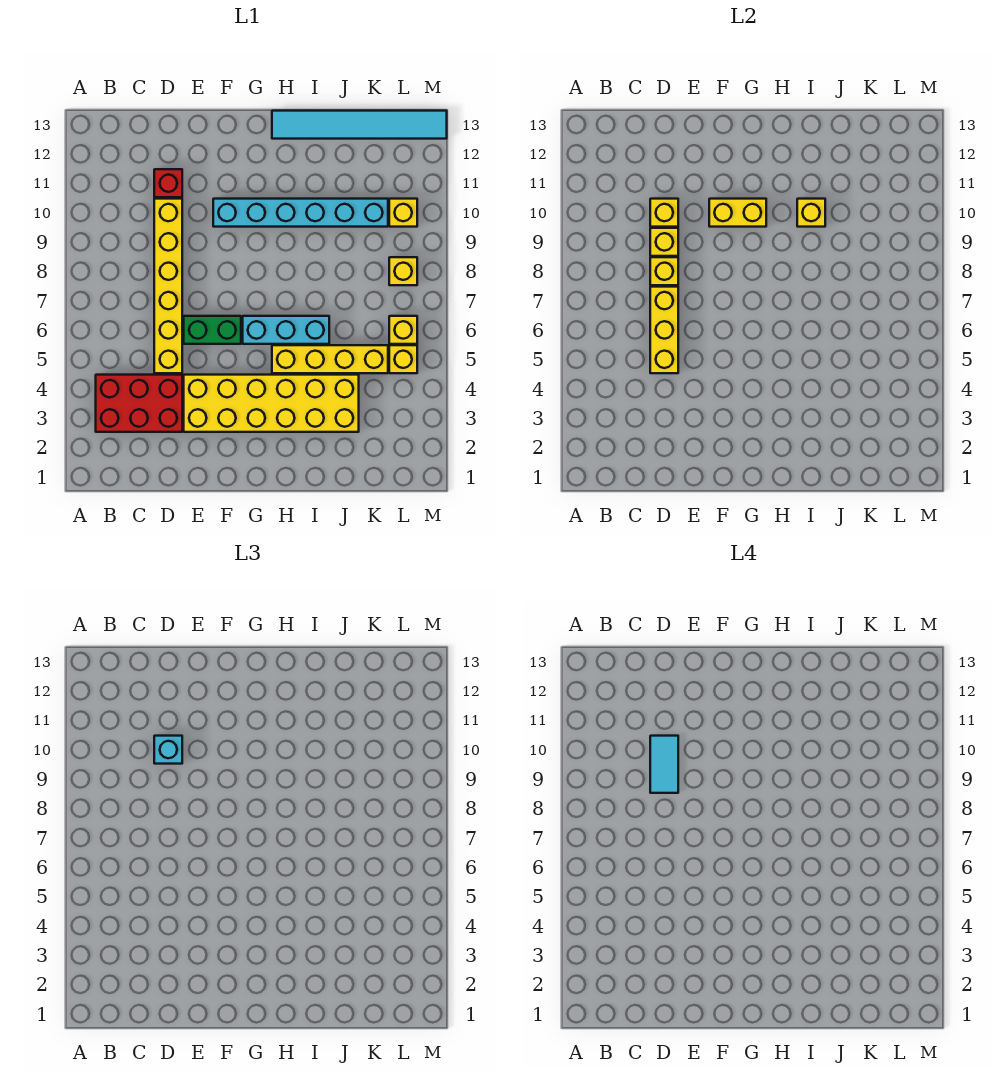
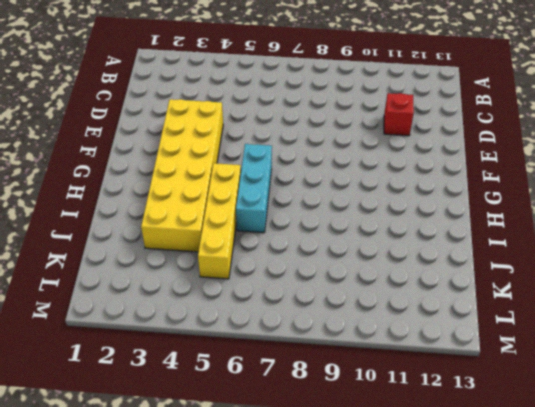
none -> red 2x3 brick [96,375,182,432]
none -> yellow 1x6 brick [154,199,182,373]
none -> green 1x2 brick [184,316,241,344]

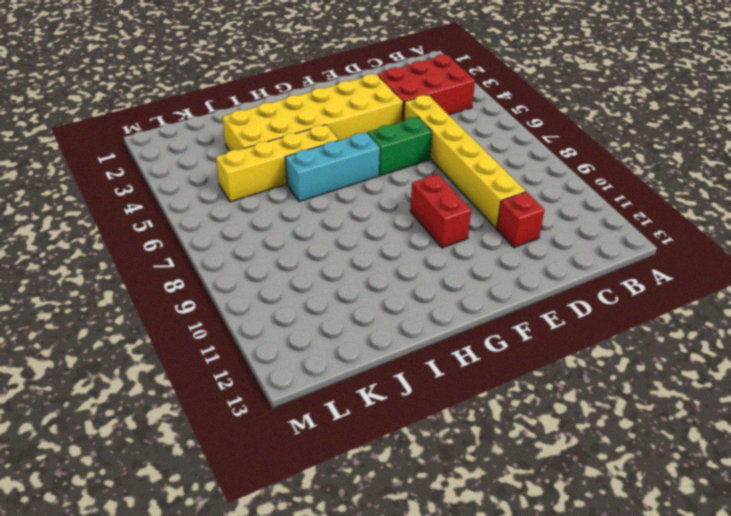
red 1x2 brick [410,174,471,248] -> cyan 1x6 brick [213,199,388,227]
none -> cyan 1x6 tile [272,111,447,139]
none -> yellow 1x1 brick [389,345,417,373]
none -> yellow 1x1 brick [389,316,417,344]

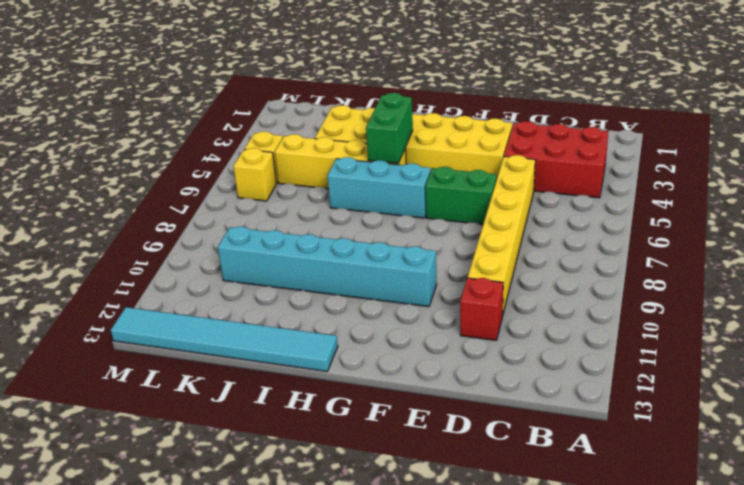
green 1x2 brick [366,93,413,163] -> none
none -> yellow 1x1 brick [389,257,417,285]
none -> yellow 1x1 brick [389,199,417,227]
none -> yellow 1x3 brick [650,287,678,373]

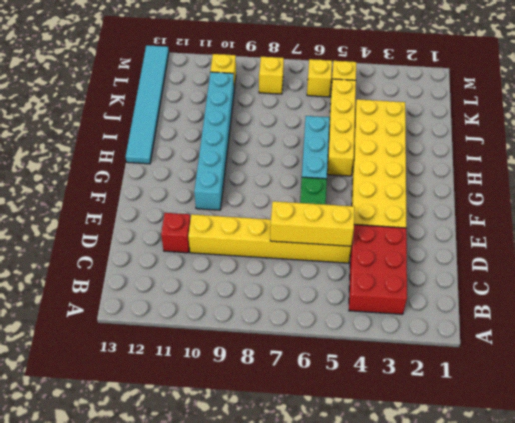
none -> yellow 1x1 brick [650,257,678,285]
none -> yellow 1x1 brick [650,228,678,256]
none -> yellow 1x1 brick [650,199,678,227]

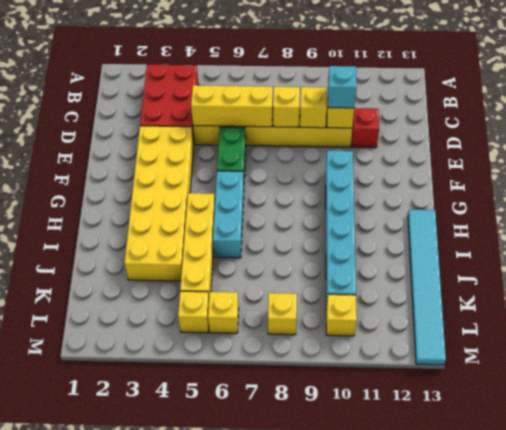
none -> yellow 1x2 brick [709,199,766,227]
none -> yellow 1x1 brick [797,199,825,227]
none -> cyan 1x2 tile [650,736,678,793]

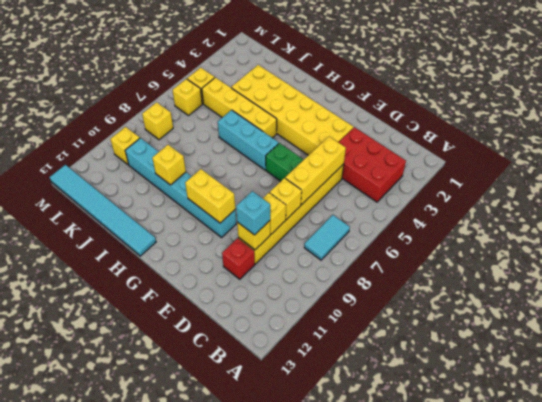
cyan 1x2 tile [304,215,350,260] -> cyan 1x2 tile moved to [650,736,678,793]

